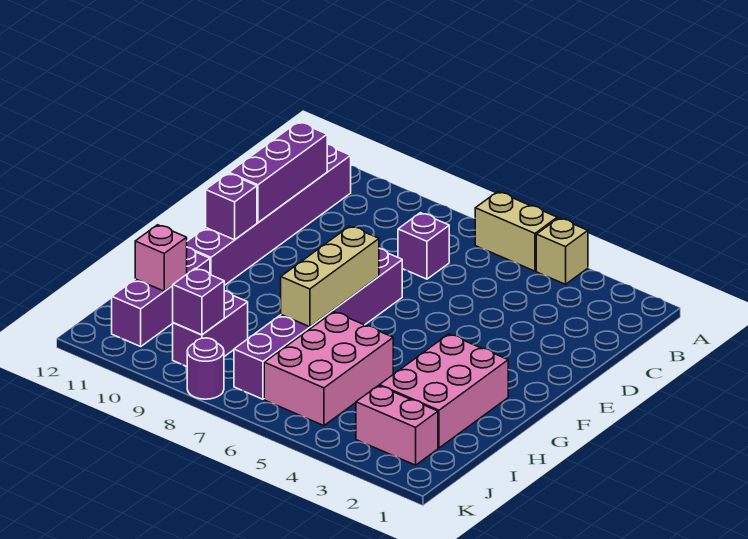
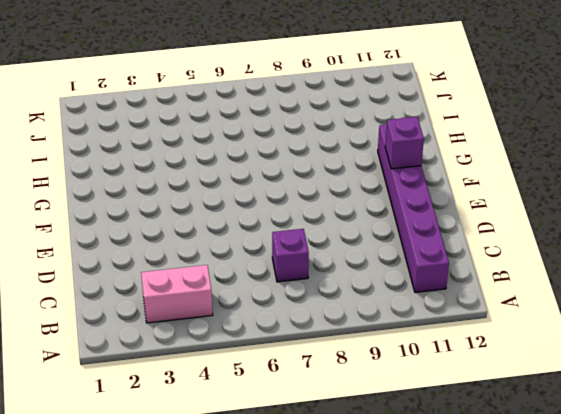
pink 1x2 brick [141,265,213,323] -> pink 1x2 brick moved to [356,386,438,465]
none -> tan 1x1 brick [536,218,588,284]
none -> tan 1x2 brick [475,192,557,271]
none -> purple 1x6 brick [234,248,402,399]

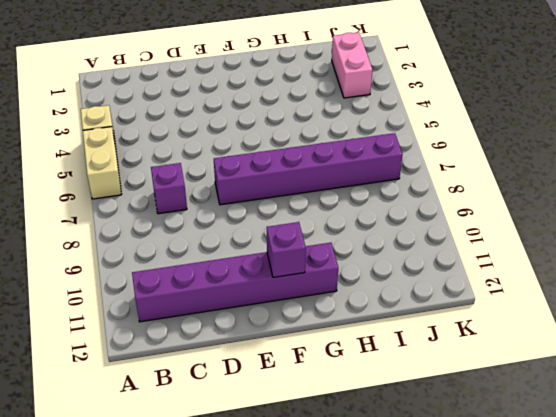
none -> pink 2x3 brick [379,334,508,448]
none -> pink 2x3 brick [264,312,393,426]
none -> purple 1x3 brick [112,247,210,346]

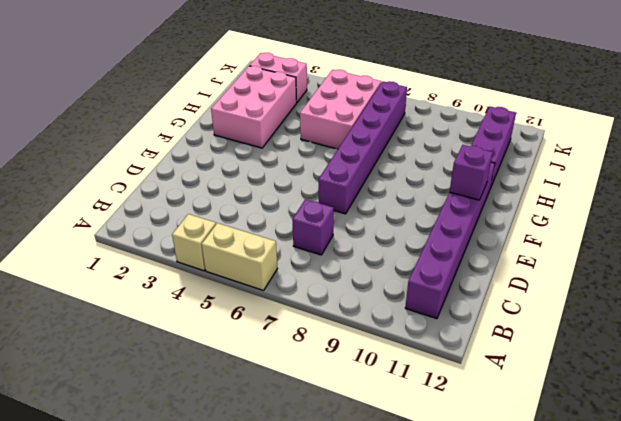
none -> purple 1x2 brick [173,291,248,366]
none -> purple 1x1 round brick [187,338,224,399]
none -> purple 1x3 brick [229,122,327,223]

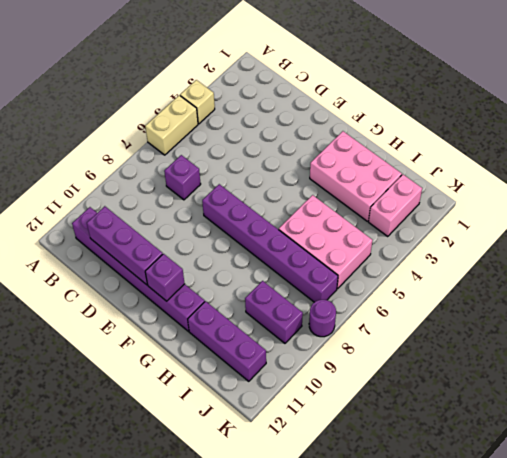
none -> tan 1x3 brick [281,226,379,327]
none -> pink 1x1 brick [135,225,187,291]
none -> purple 1x1 brick [172,268,224,335]

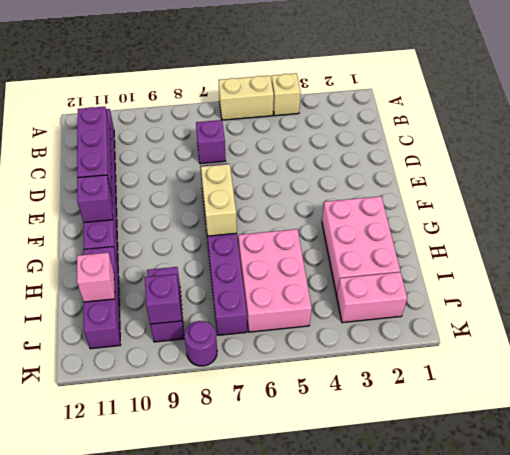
tan 1x2 brick [201,164,237,236] -> tan 1x3 brick [281,226,379,327]

